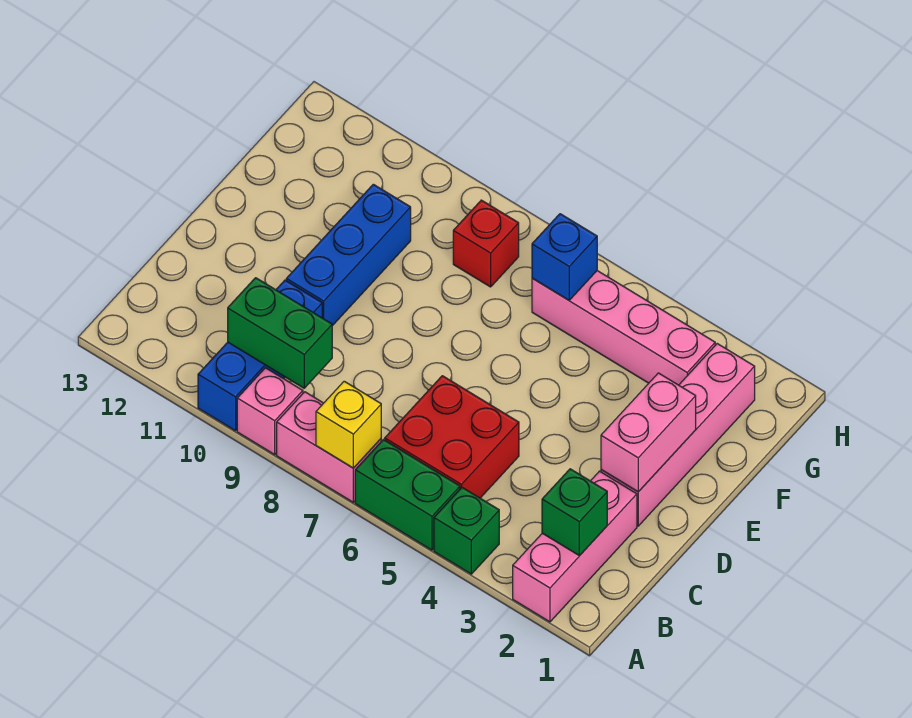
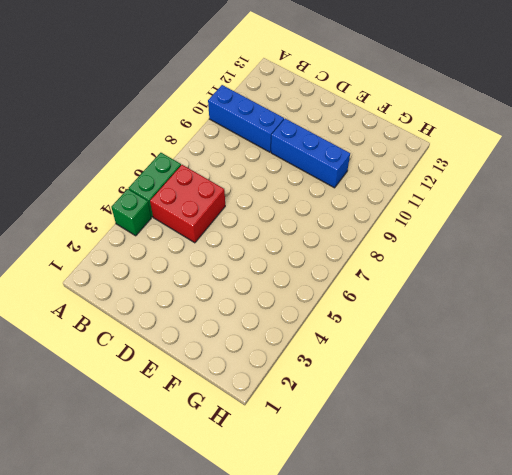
none -> pink 1x3 brick [513,471,637,622]
none -> pink 1x2 brick [277,392,381,502]
none -> pink 1x1 brick [237,368,303,455]

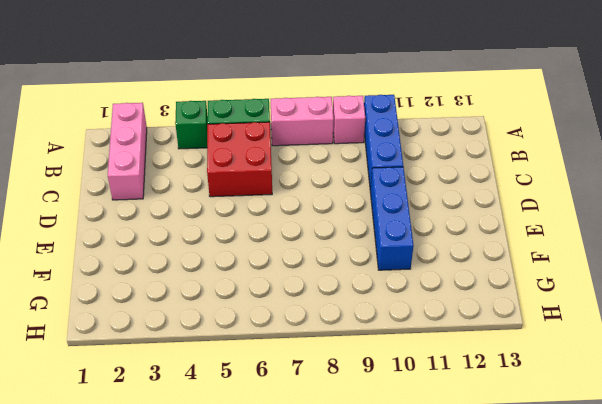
none -> pink 1x4 brick [601,344,755,526]
none -> pink 1x4 brick [532,271,715,385]
none -> red 1x1 brick [453,200,519,287]

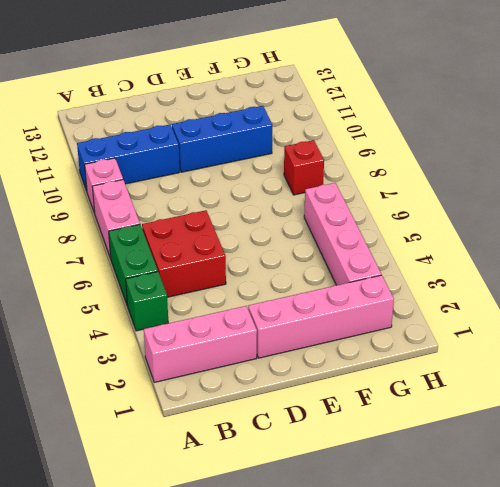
none -> yellow 1x1 brick [316,381,381,468]
none -> green 1x1 brick [542,469,607,556]
none -> green 1x2 brick [228,278,332,388]

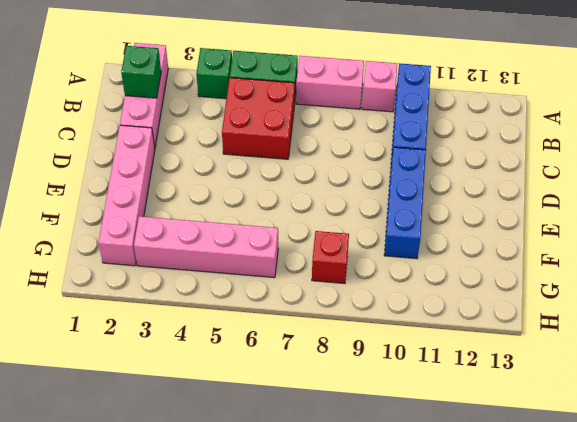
none -> yellow 1x1 brick [316,381,381,468]
none -> green 1x2 brick [228,278,332,388]
none -> pink 1x2 brick [601,373,696,492]

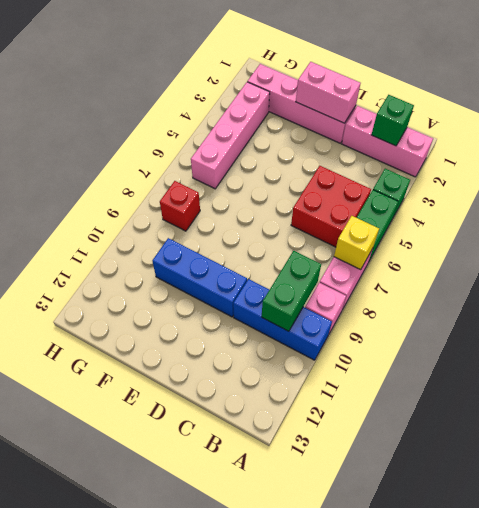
none -> blue 1x1 brick [532,214,597,300]

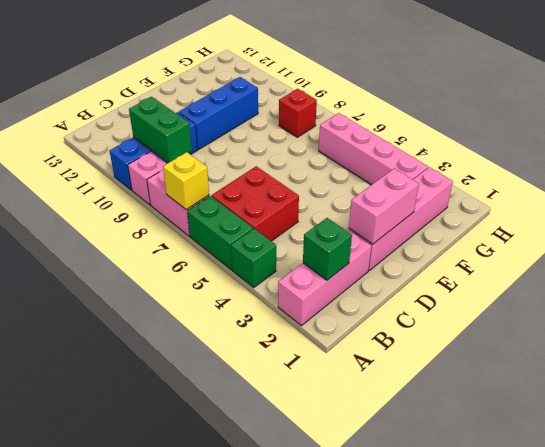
none -> blue 1x1 brick [532,214,597,300]

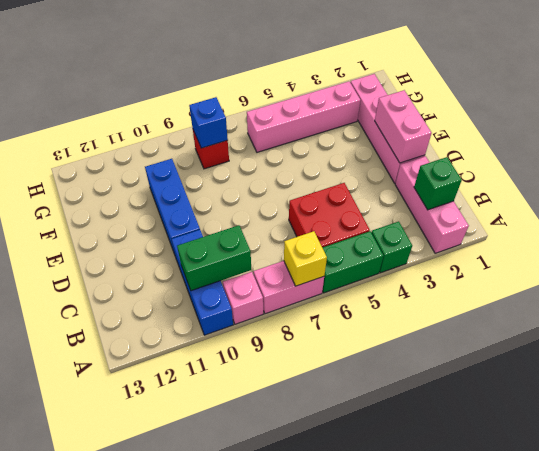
blue 1x1 brick [189,97,228,148] -> blue 1x1 brick moved to [532,214,597,300]

